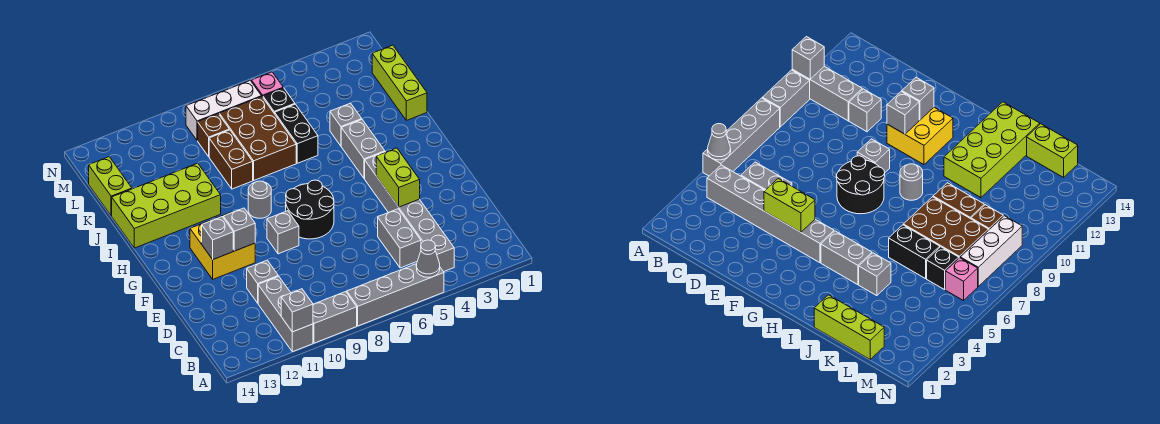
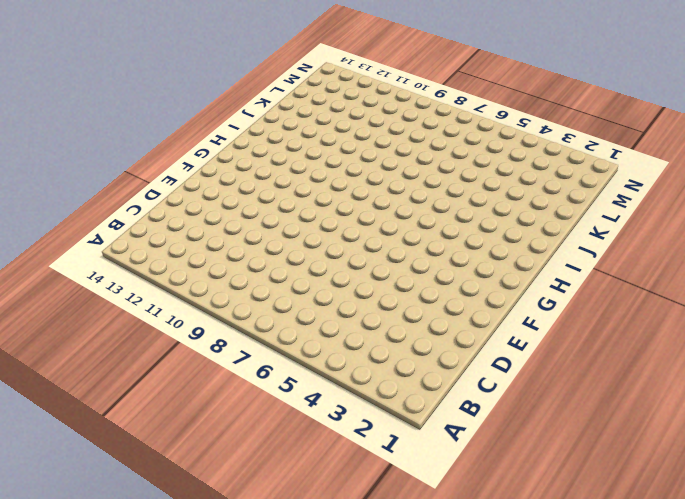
none -> grey 1x4 brick [347,264,444,326]
none -> grey 1x2 brick [313,292,357,343]
none -> grey 1x3 brick [258,276,313,352]

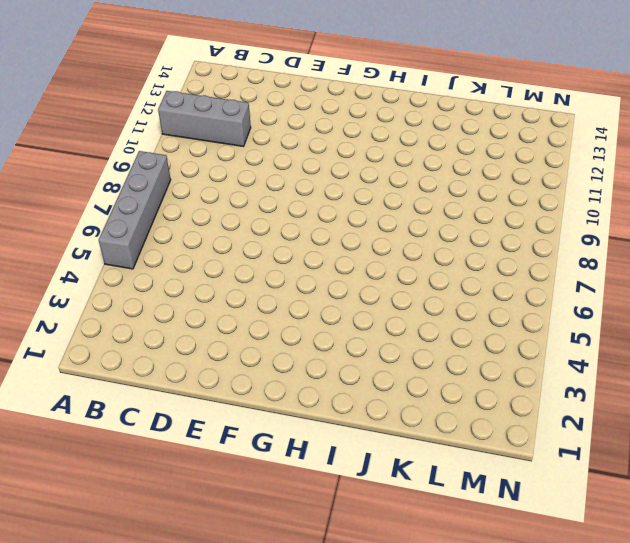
none -> grey 1x2 brick [313,292,357,343]
none -> grey 1x6 brick [365,152,454,272]
none -> grey 1x2 brick [378,209,421,268]

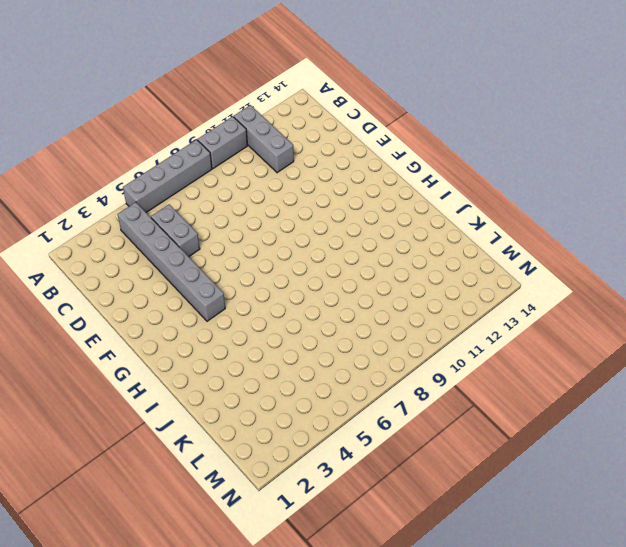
none -> grey 1x1 brick [247,260,278,303]
none -> black 2x2 round brick [286,180,334,239]
none -> grey 1x1 brick [267,211,299,254]

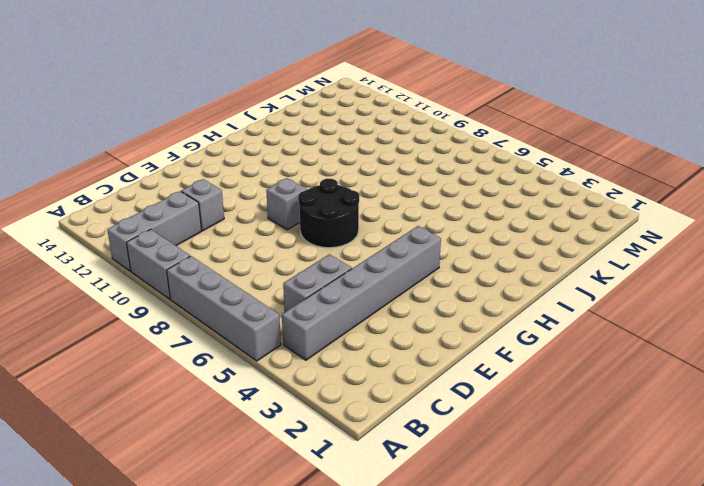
none -> yellow 2x2 brick [190,212,255,279]
none -> grey 1x2 brick [341,120,385,179]
none -> grey 1x1 round brick [248,181,271,218]

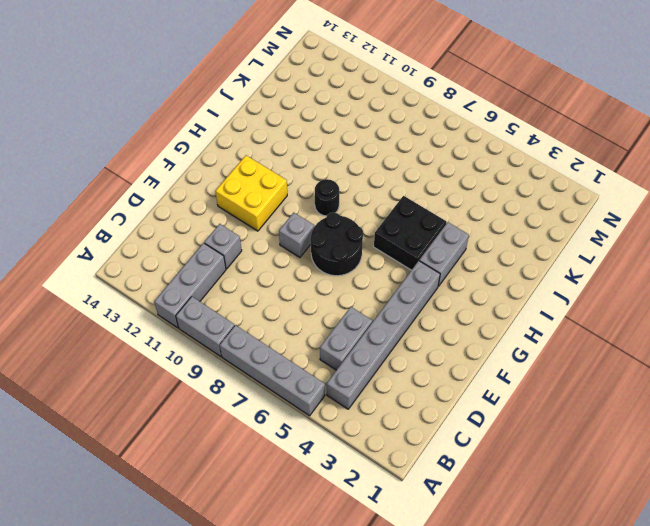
black 2x2 brick [374,196,446,270] -> none
black 1x1 round brick [315,179,339,216] -> grey 1x1 round brick [248,181,271,218]
none -> lime 2x4 brick [112,163,221,248]
none -> lime 1x3 brick [372,45,427,120]
none -> grey 1x1 brick [330,103,362,146]

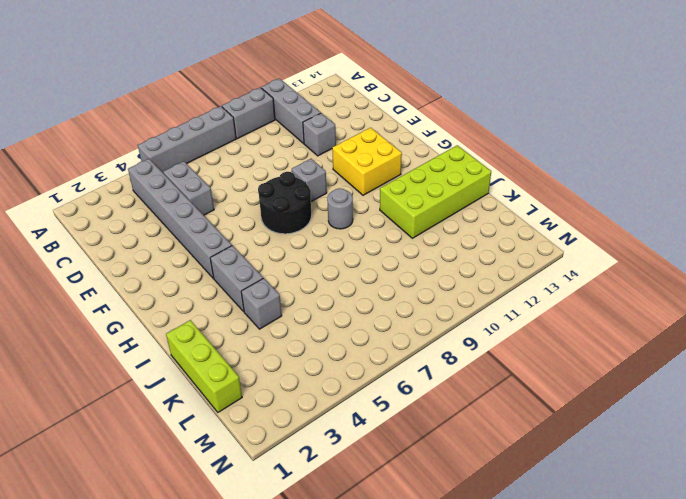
none -> black 1x2 brick [275,104,318,163]
none -> brown 2x3 brick [219,97,296,180]
none -> brown 1x2 brick [209,130,253,189]

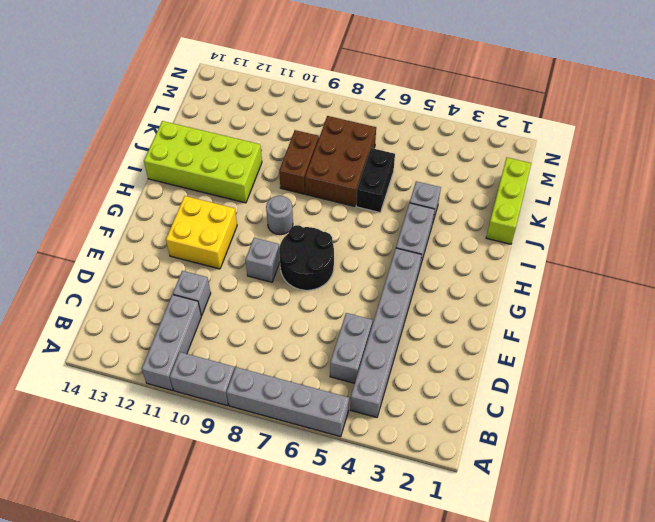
none -> lime 1x2 brick [89,157,132,216]
none -> black 1x1 brick [263,88,295,114]
none -> brown 1x1 brick [198,114,229,157]

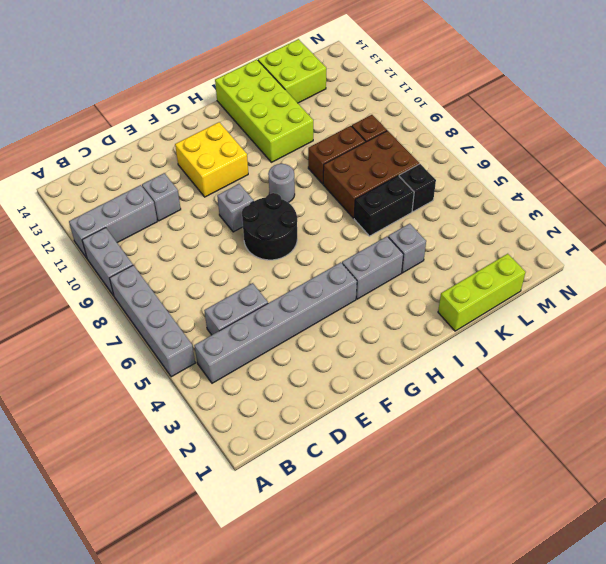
lime 2x2 brick [258,39,326,103] -> lime 1x2 brick [89,157,132,216]
none -> pink 1x1 brick [252,72,283,97]
none -> white 1x3 brick [186,81,262,141]
none -> grey 1x1 cone [416,240,440,277]

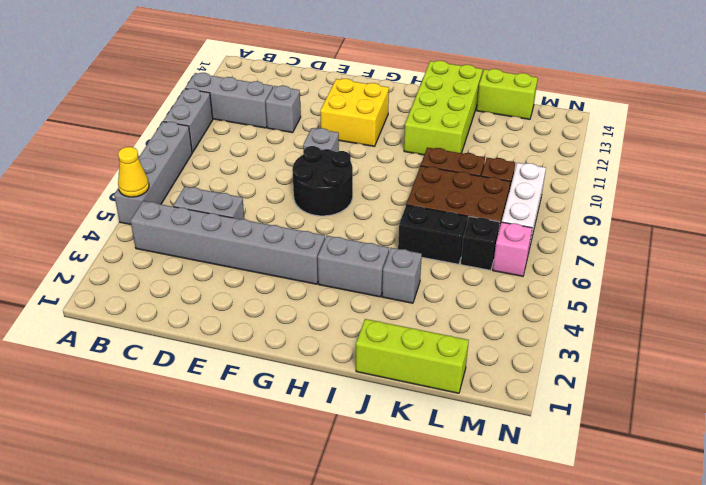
yellow 1x1 cone [118,147,149,197] -> grey 1x1 cone [416,240,440,277]
none -> grey 1x1 round brick [248,181,271,218]
none -> grey 1x1 brick [281,289,313,332]
none -> lime 1x2 brick [376,148,420,207]

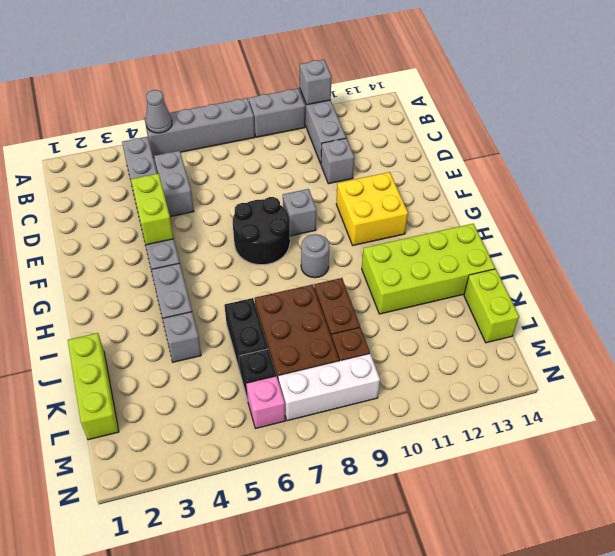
none -> grey 1x1 brick [223,208,255,251]
none -> grey 1x1 brick [202,217,233,259]

